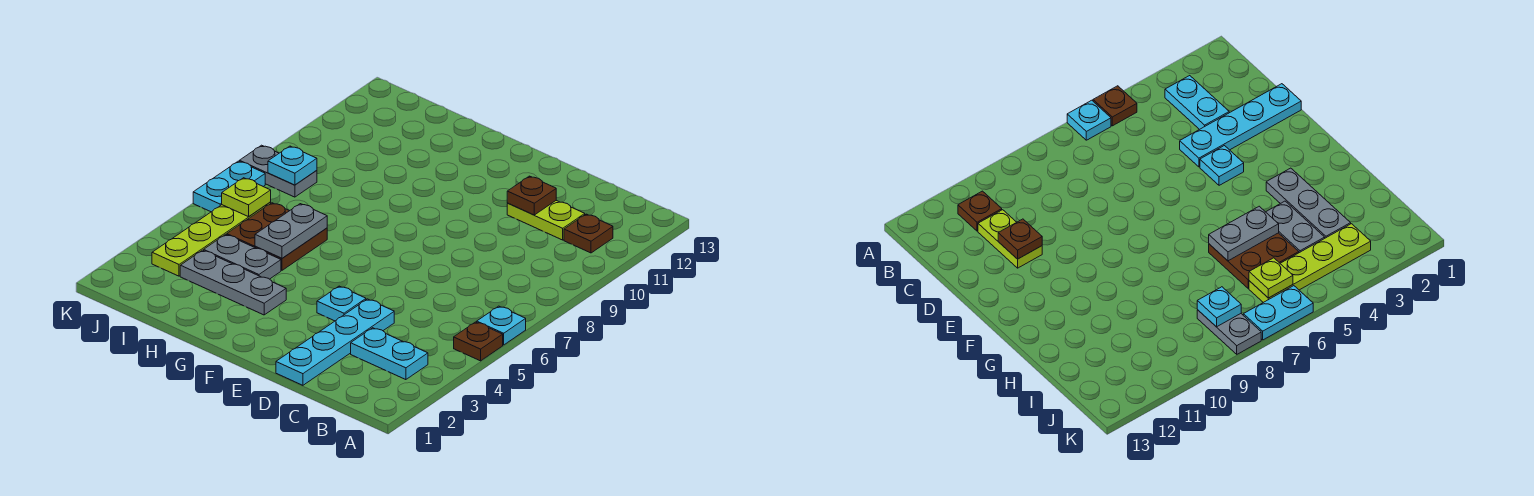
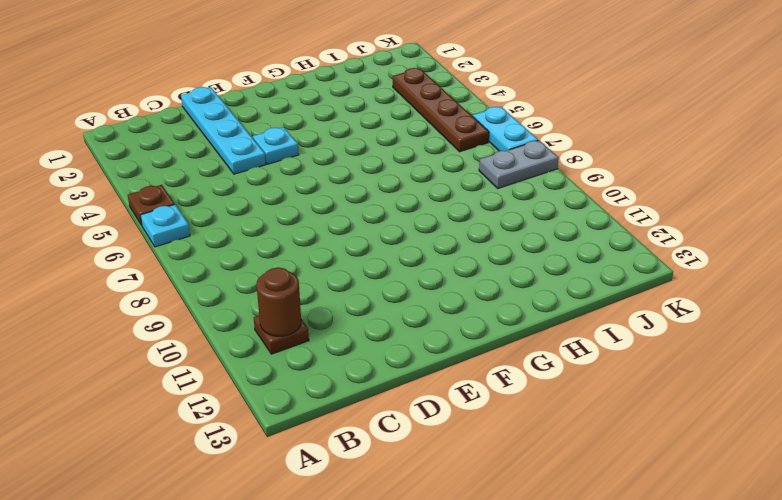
brown 1x1 round brick [257,267,301,336] -> none
brown 1x4 plate [393,68,489,152] -> lime 1x4 plate [152,202,271,276]
none -> cyan 1x2 plate [351,328,428,380]
none -> lime 1x2 plate [507,201,585,240]
none -> grey 1x3 plate [180,250,286,315]

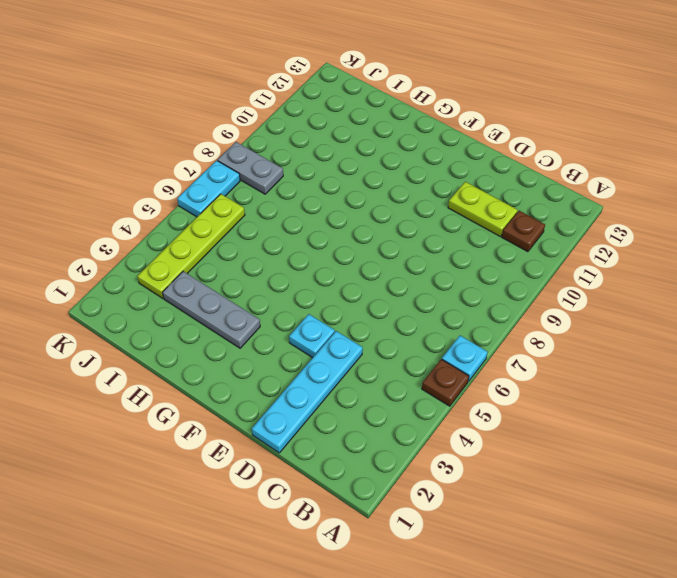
none -> cyan 1x2 plate [351,328,428,380]
none -> grey 1x2 plate [204,234,281,279]
none -> brown 2x2 plate [227,203,327,270]

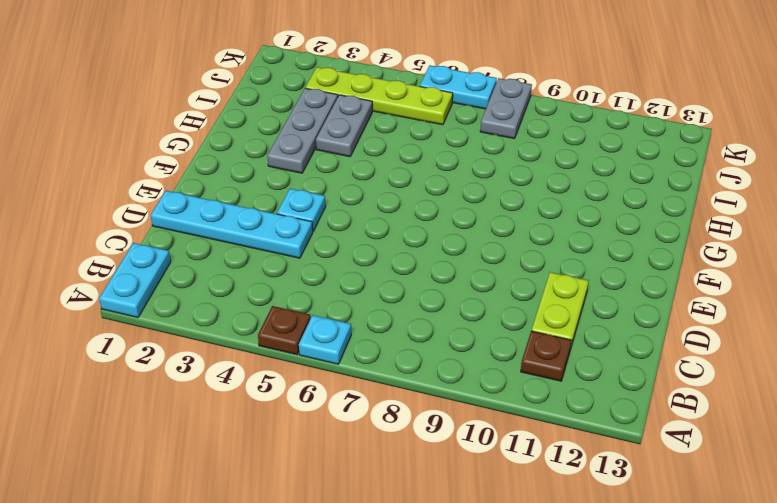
cyan 1x2 plate [99,243,171,318] -> cyan 1x2 plate moved to [351,328,428,380]
none -> brown 2x2 plate [227,203,327,270]
none -> brown 1x1 plate [507,176,556,215]
none -> grey 1x2 plate [255,204,327,258]

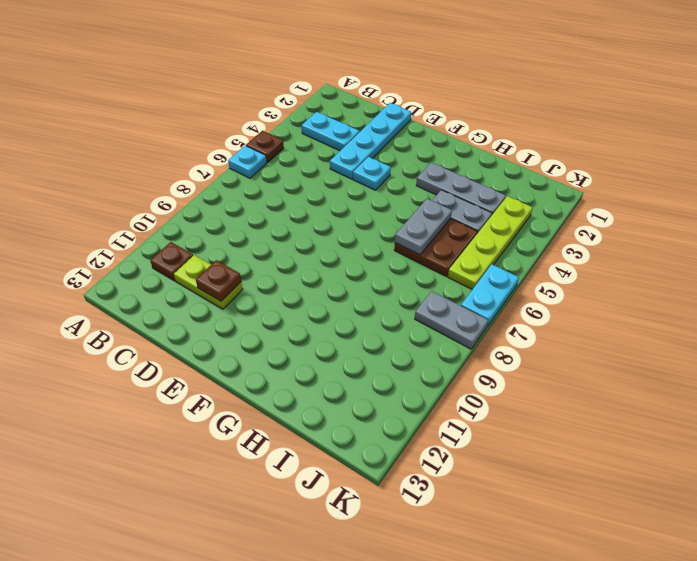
none -> lime 1x1 plate [222,178,271,217]
none -> cyan 1x1 plate [268,146,317,185]

